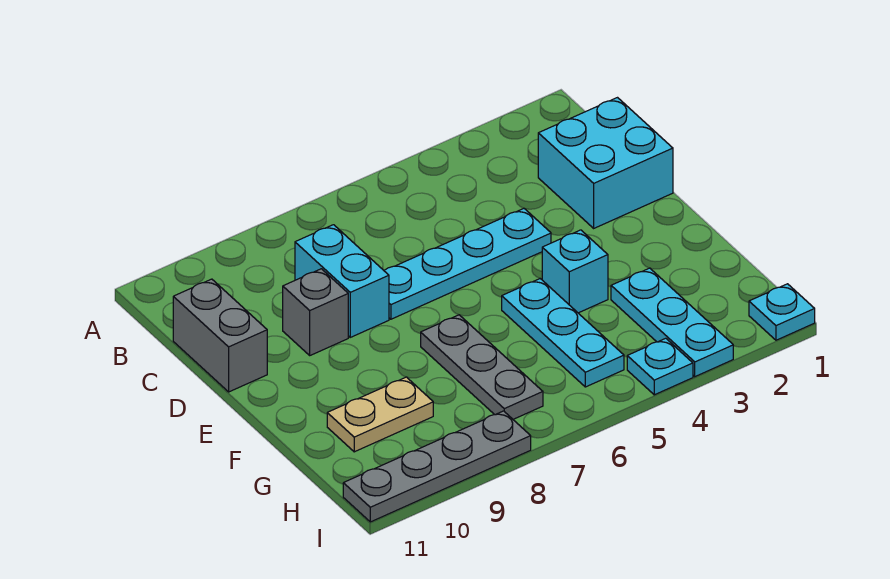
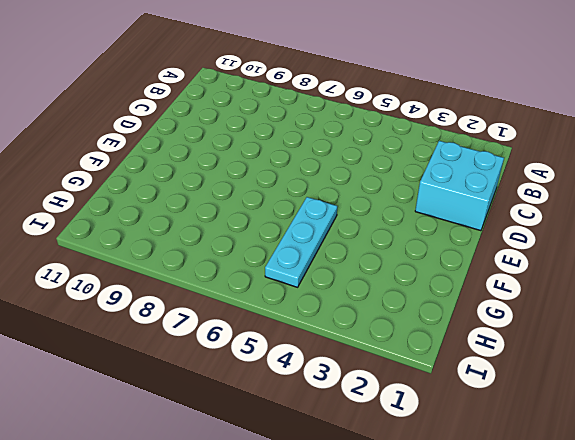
none -> cyan 1x2 brick [295,225,389,337]
none -> grey 1x2 brick [173,279,267,392]
none -> cyan 1x4 plate [384,209,551,319]

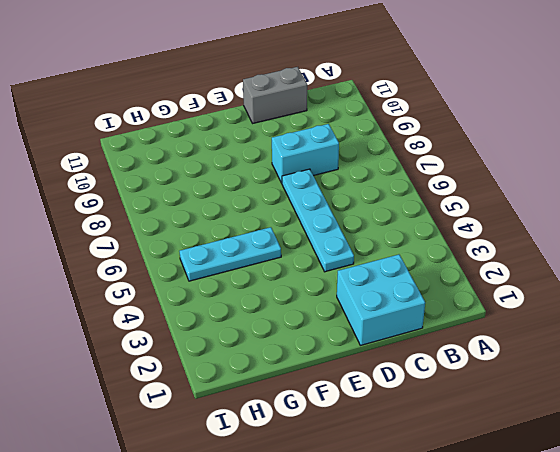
none -> grey 1x1 brick [283,269,348,355]
none -> cyan 1x1 brick [542,230,608,313]
none -> grey 1x3 plate [421,315,543,419]

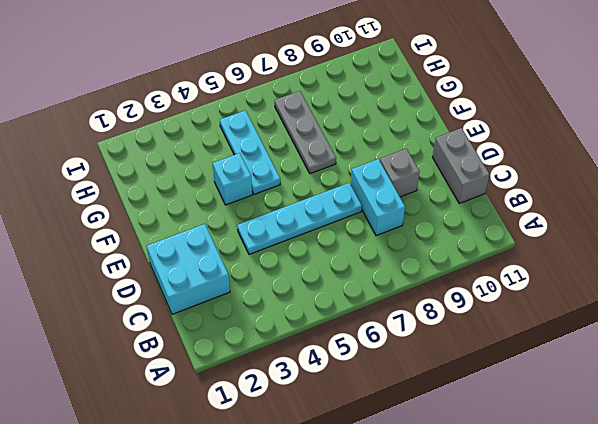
none -> cyan 1x3 plate [611,268,733,377]
none -> tan 1x2 plate [327,377,433,452]
none -> cyan 1x1 plate [749,284,815,340]

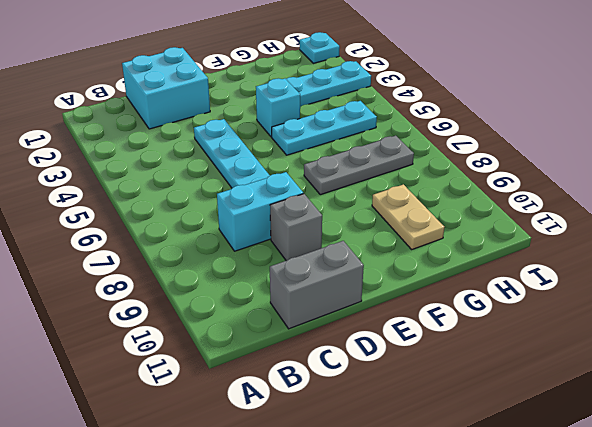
none -> cyan 1x1 plate [627,338,693,395]
none -> grey 1x4 plate [343,411,531,522]

